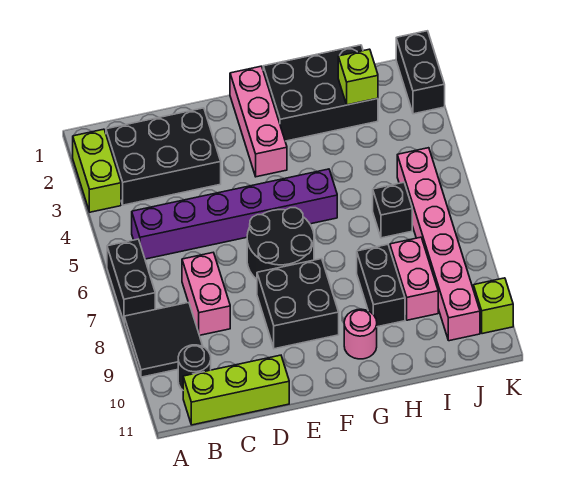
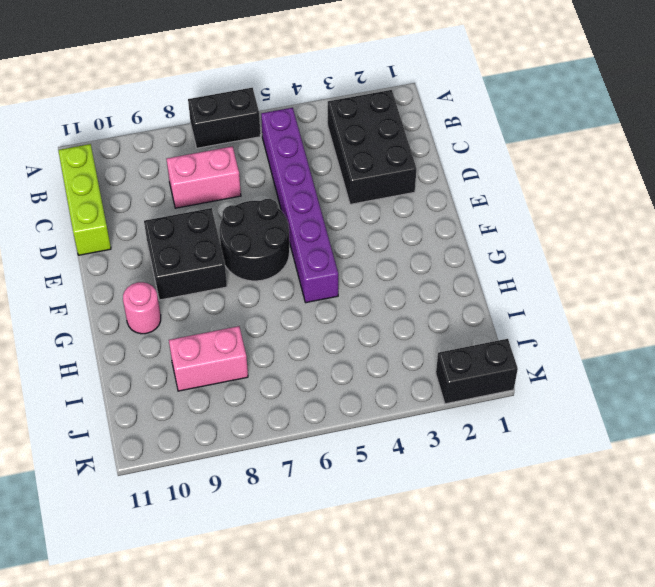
none -> lime 1x2 brick [73,129,121,212]
none -> black 2x2 tile [124,302,203,377]
none -> black 1x1 round brick [178,345,211,390]

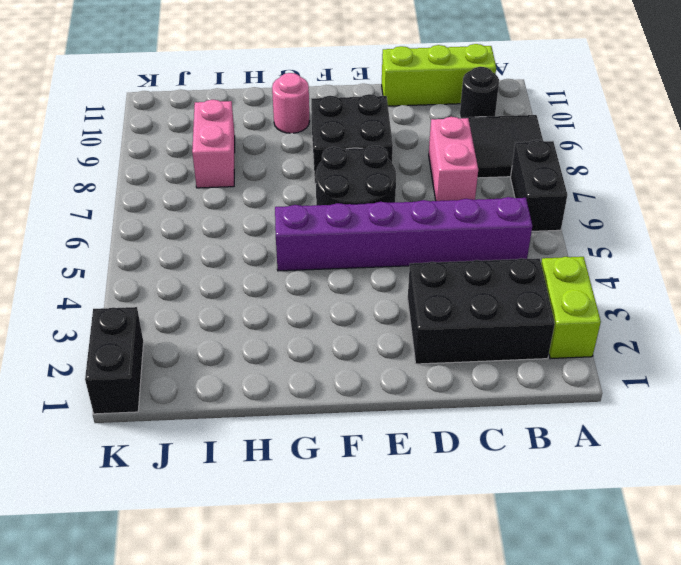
none -> pink 1x3 brick [230,66,287,177]
none -> black 2x3 brick [263,45,378,141]
none -> black 1x2 brick [357,244,405,327]

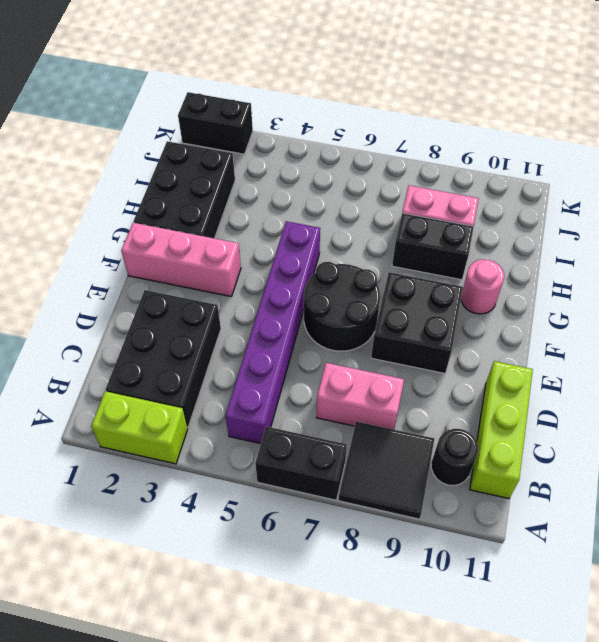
none -> black 1x1 brick [373,182,412,238]
none -> pink 1x6 brick [397,148,480,341]
none -> lime 1x1 brick [473,278,513,334]

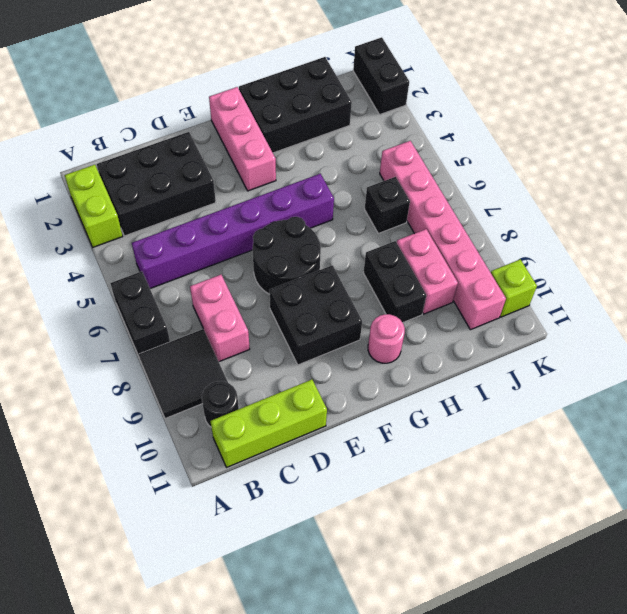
none -> lime 1x1 brick [338,49,378,105]

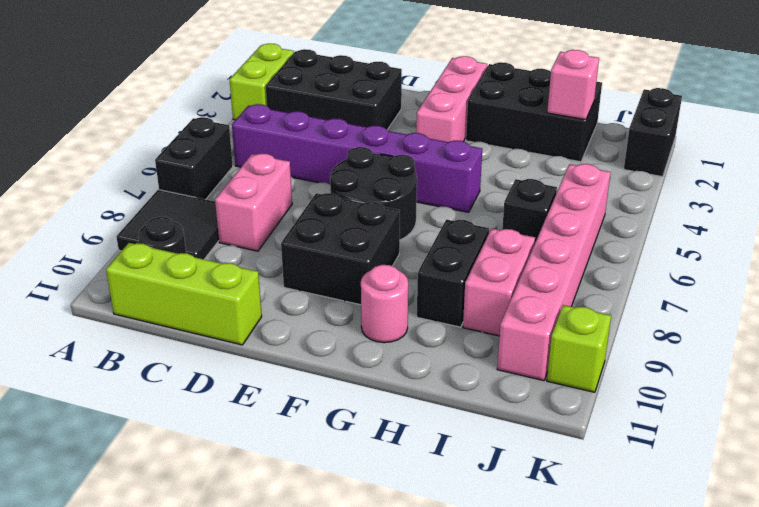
pink 1x1 brick [547,50,599,120] -> lime 1x1 brick [338,49,378,105]

